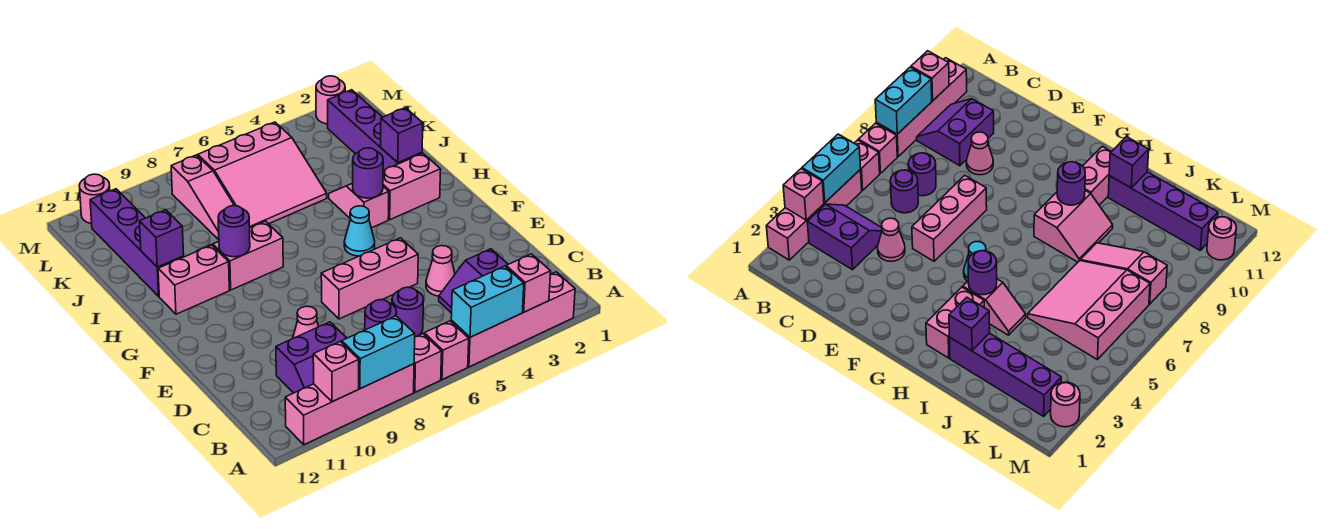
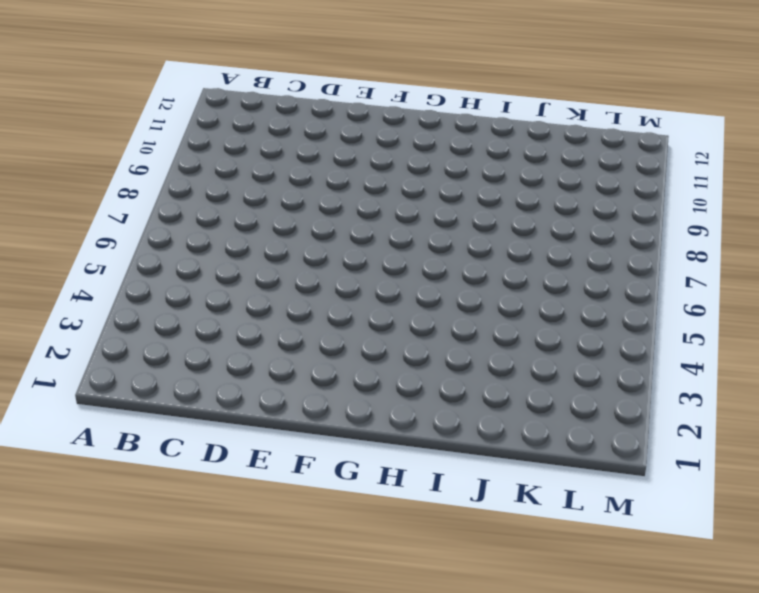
none -> pink 1x4 brick [451,272,575,367]
none -> pink 1x1 brick [424,321,469,380]
none -> pink 1x1 brick [414,334,442,392]
none -> pink 1x4 brick [285,364,414,445]

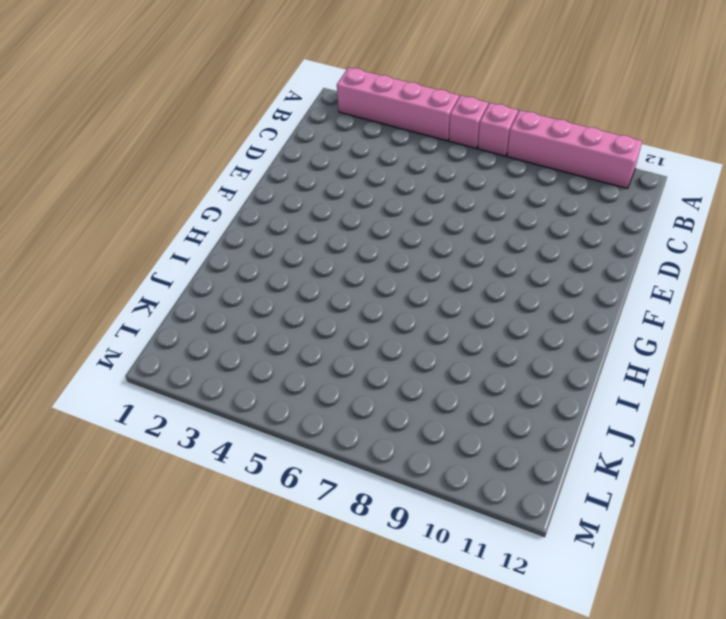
none -> purple 2x2 slope [439,249,508,313]
none -> purple 2x2 slope [276,322,347,393]
none -> purple 1x1 round brick [392,287,424,337]
none -> purple 1x1 round brick [365,300,397,330]

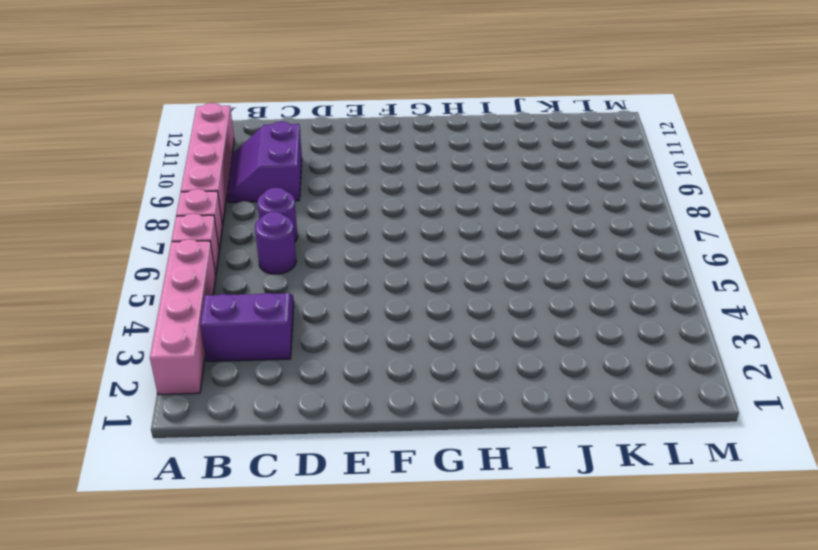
none -> pink 1x1 cone [426,246,455,296]
none -> pink 1x1 cone [293,306,319,338]
none -> pink 1x3 brick [321,238,418,319]
none -> cyan 1x1 cone [344,206,375,256]

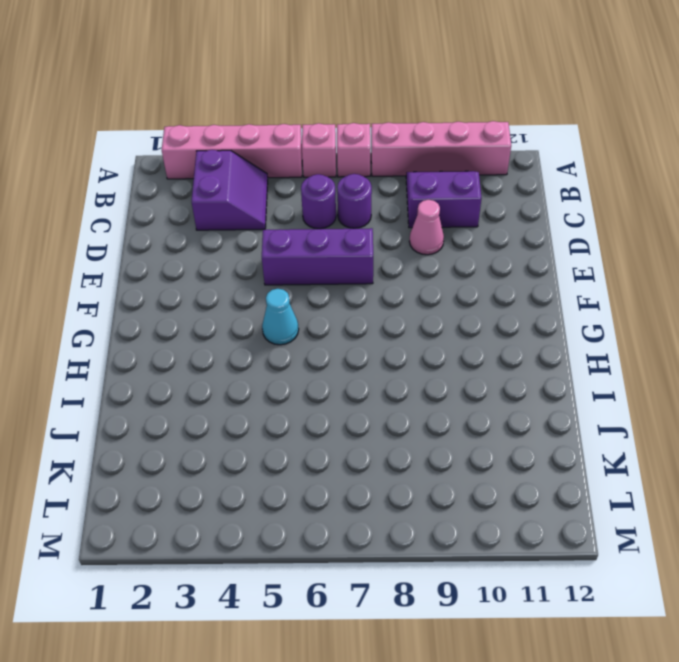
purple 1x3 brick [262,228,373,285] -> pink 1x3 brick [321,238,418,319]
none -> pink 1x1 cone [426,246,455,296]
none -> pink 1x2 brick [383,153,441,220]
none -> pink 1x2 slope [329,183,389,228]
none -> pink 2x2 slope [196,221,283,290]

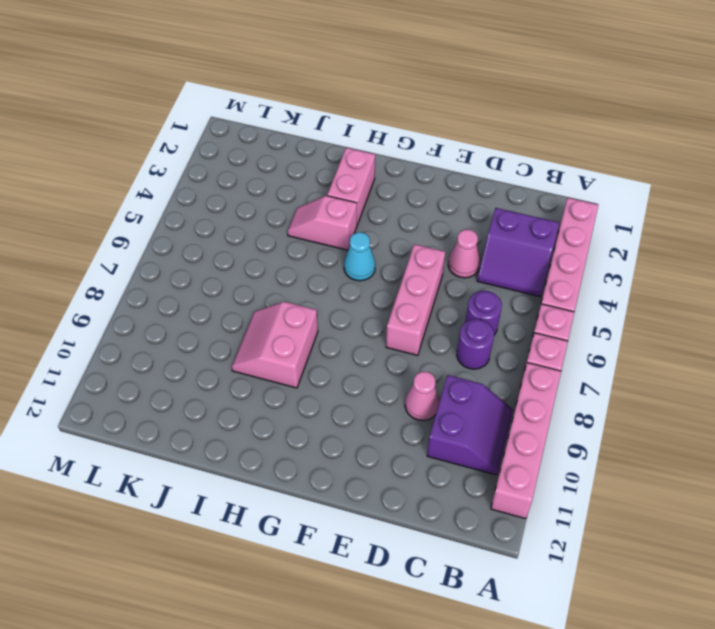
none -> pink 1x2 brick [158,245,229,314]
none -> purple 1x4 brick [328,90,422,170]
none -> purple 1x4 brick [90,189,184,296]
none -> pink 3x3 slope [198,122,327,228]

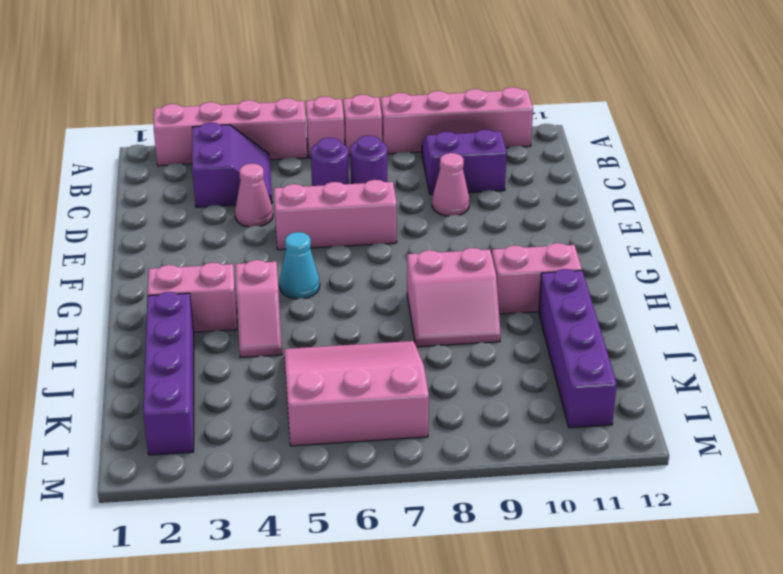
none -> pink 1x3 slope [171,155,234,240]
none -> pink 1x1 round brick [316,76,345,124]
none -> pink 1x1 round brick [79,174,110,224]
none -> pink 1x1 brick [506,254,551,312]

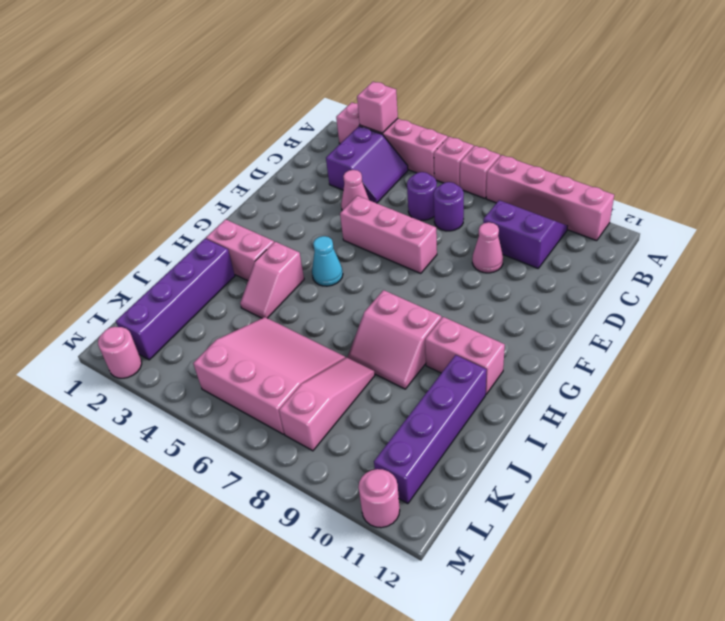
none -> cyan 1x2 brick [451,266,524,337]
none -> cyan 1x2 brick [342,316,415,389]
none -> pink 1x1 brick [313,342,359,402]
none -> purple 1x1 round brick [353,148,383,198]

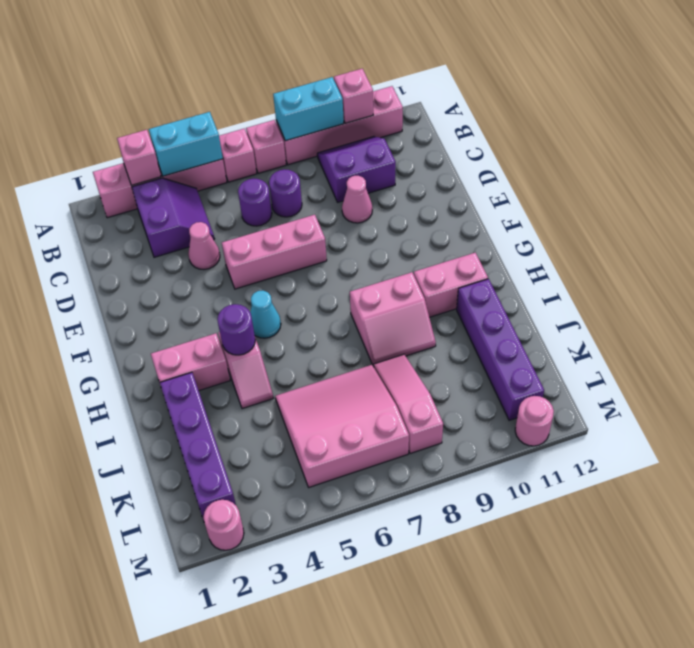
none -> purple 1x1 round brick [218,206,250,257]
none -> purple 1x1 brick [381,108,423,163]
none -> purple 1x1 brick [139,210,184,267]

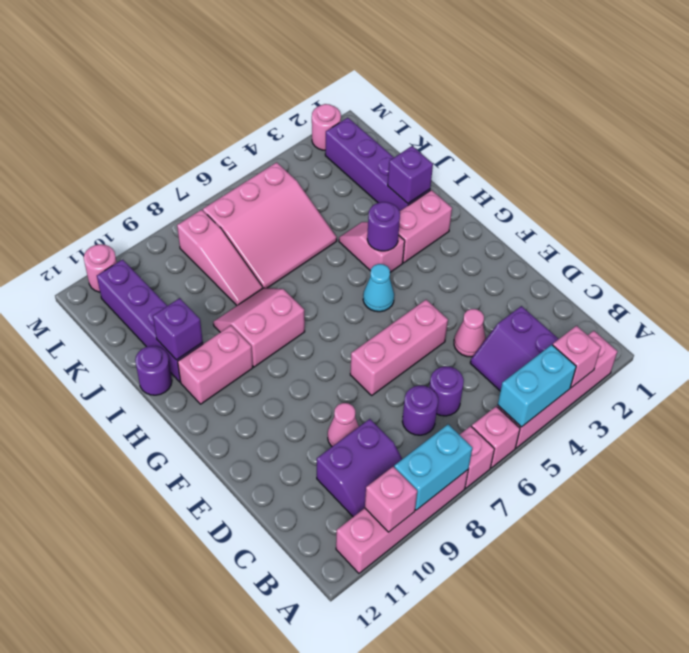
purple 1x1 round brick [135,346,172,395] -> purple 1x1 round brick moved to [218,206,250,257]

